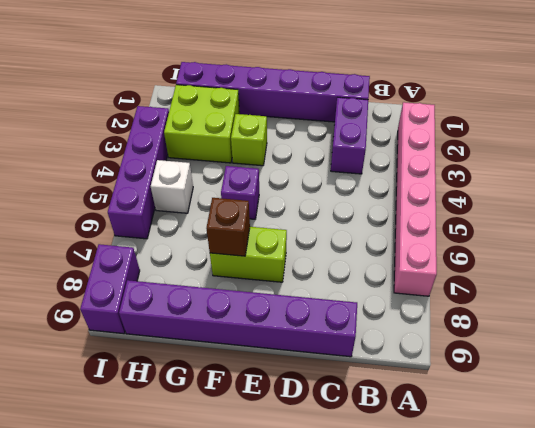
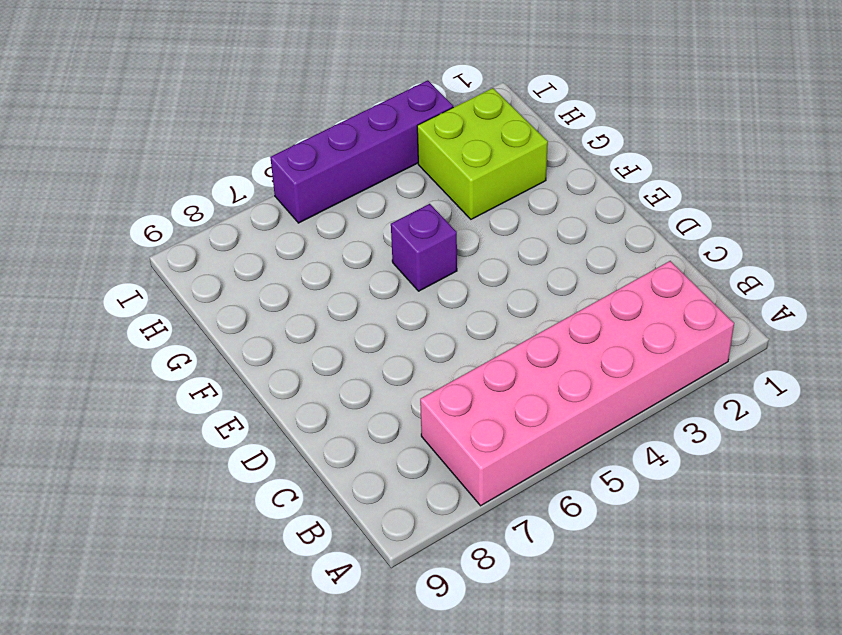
pink 2x6 brick [420,261,734,506] -> pink 1x6 brick [394,102,437,296]
none -> purple 1x6 brick [176,62,370,122]
none -> purple 1x2 brick [331,97,368,174]
none -> purple 1x6 brick [119,280,357,357]

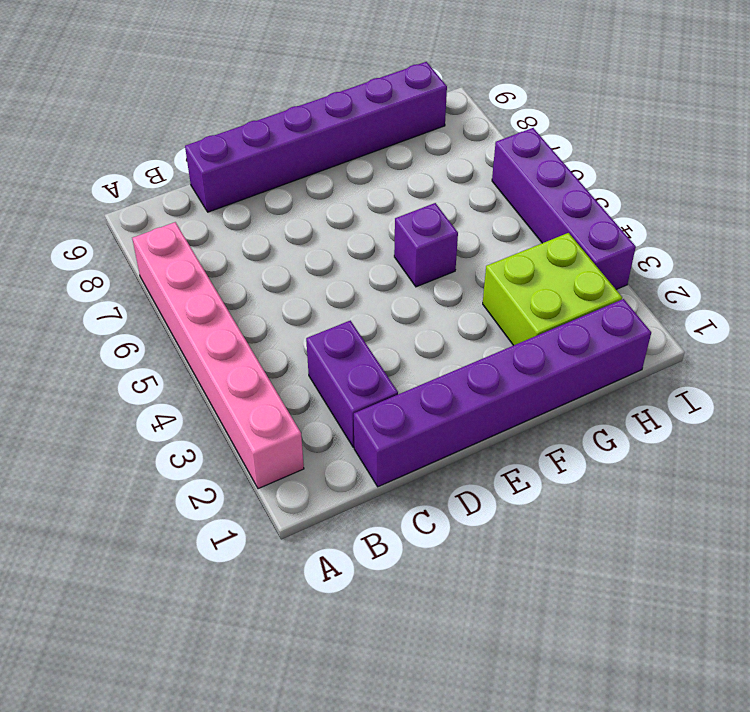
none -> lime 1x2 brick [210,227,287,282]
none -> lime 1x1 brick [231,114,267,166]
none -> white 1x1 brick [151,160,193,213]

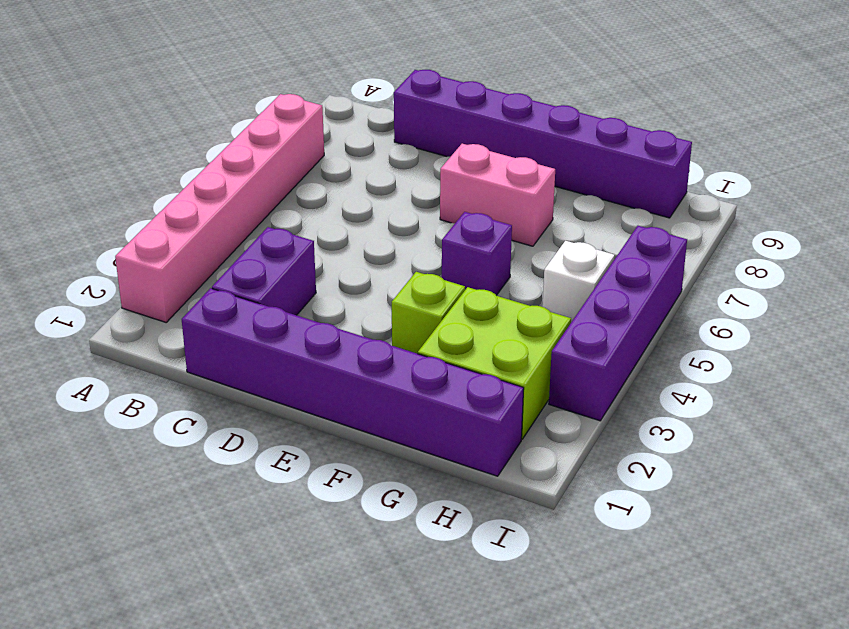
pink 1x2 brick [440,144,555,246] -> lime 1x2 brick [210,227,287,282]
none -> purple 1x2 brick [80,244,140,334]
none -> brown 1x1 brick [206,198,250,256]

